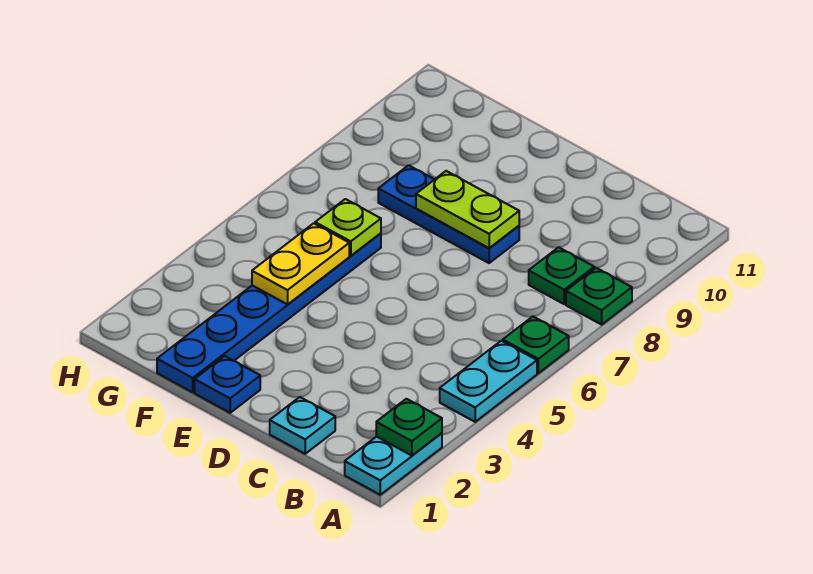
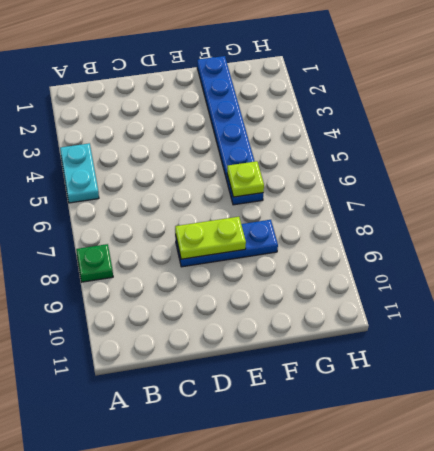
none -> cyan 1x2 plate [345,433,442,495]
none -> green 1x1 plate [503,317,569,373]
none -> green 1x1 plate [529,247,594,304]

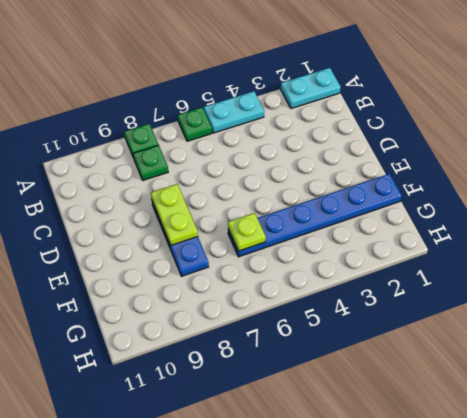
none -> cyan 1x1 plate [270,397,335,454]
none -> blue 1x1 plate [195,356,260,413]
none -> green 1x1 plate [376,399,442,456]

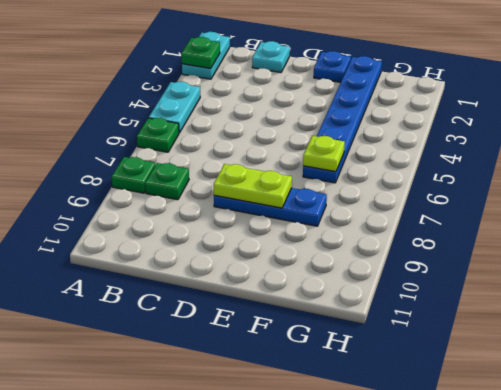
none -> yellow 1x2 plate [252,223,349,304]

